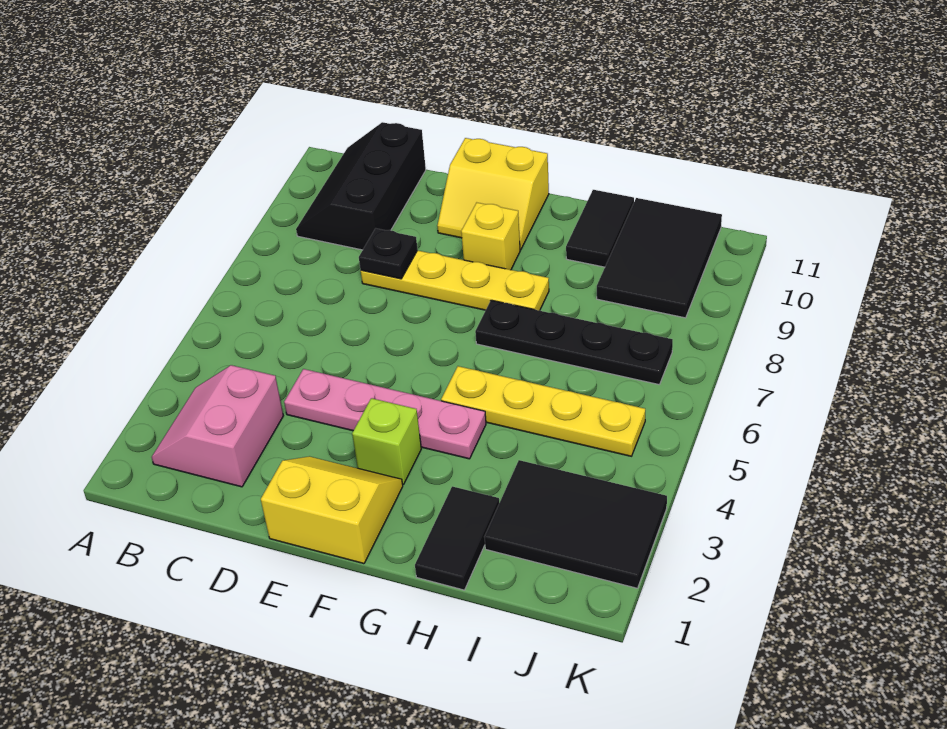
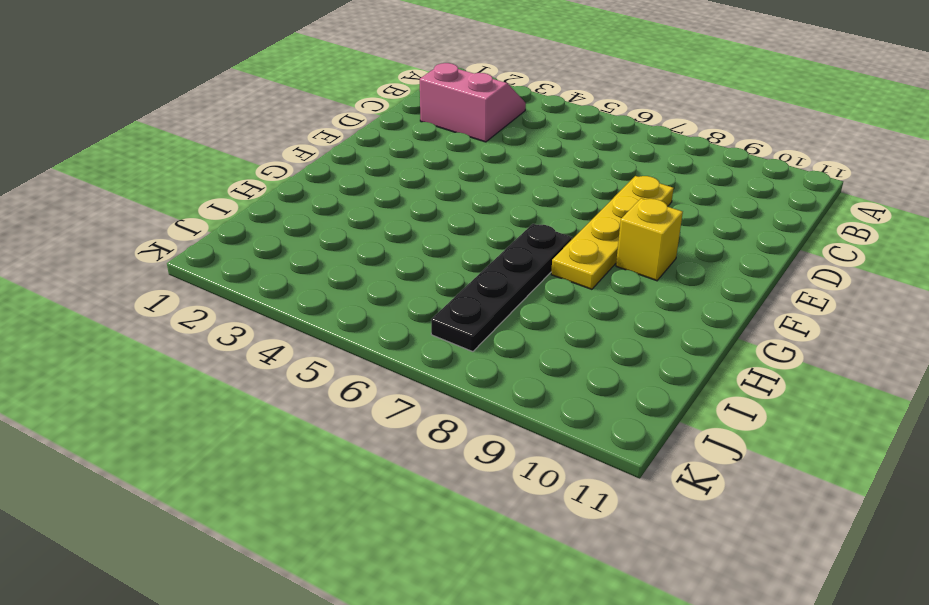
none -> black 2x3 slope [296,122,426,250]
none -> pink 1x4 plate [284,369,486,459]
none -> yellow 2x2 slope [261,456,403,564]

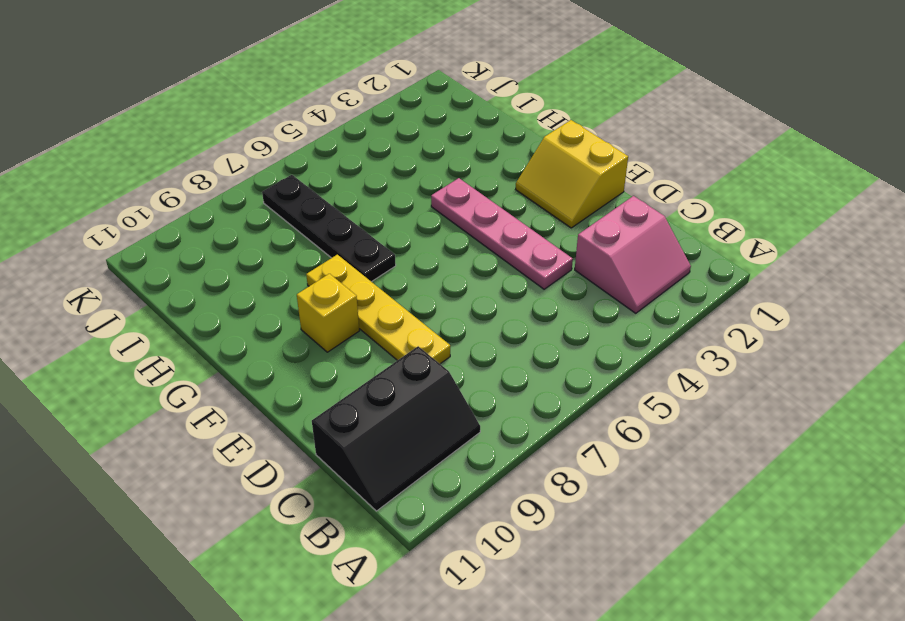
none -> yellow 2x2 slope [437,138,549,250]
none -> lime 1x1 brick [352,398,421,485]
none -> yellow 1x4 plate [441,366,645,456]

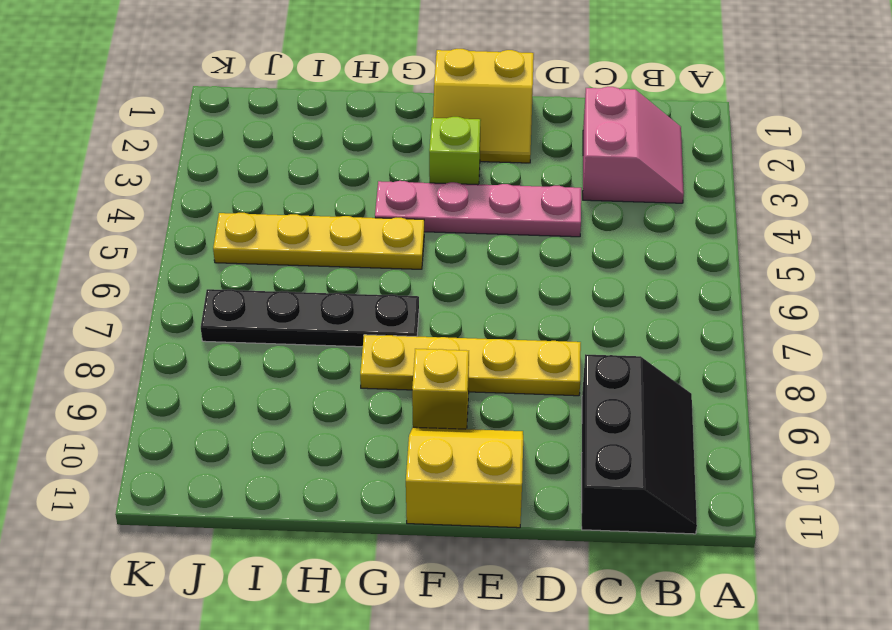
none -> black 1x2 tile [415,486,499,590]
none -> black 1x2 tile [566,190,634,267]
none -> black 2x3 tile [485,460,667,588]

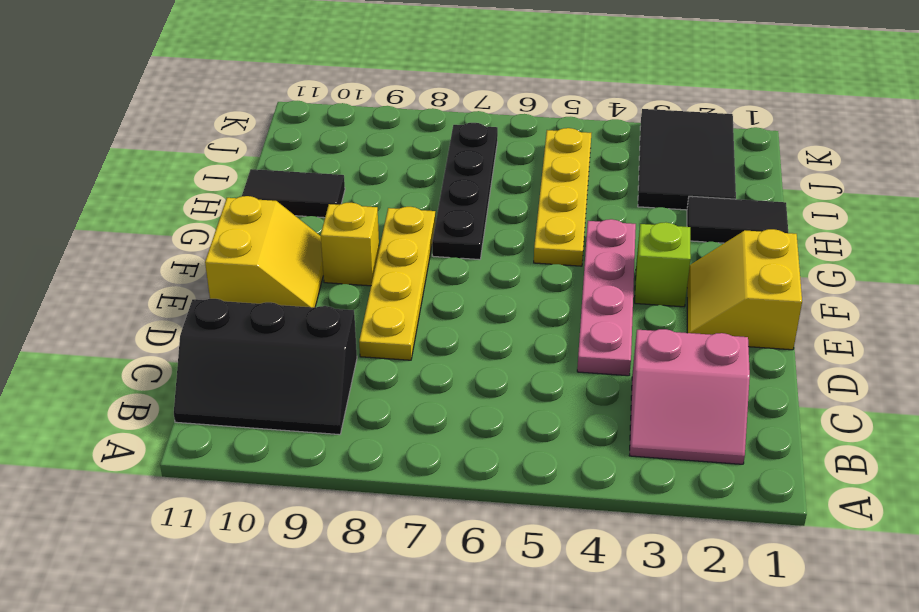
none -> black 2x3 tile [597,198,722,318]
none -> black 1x1 plate [359,229,418,279]

